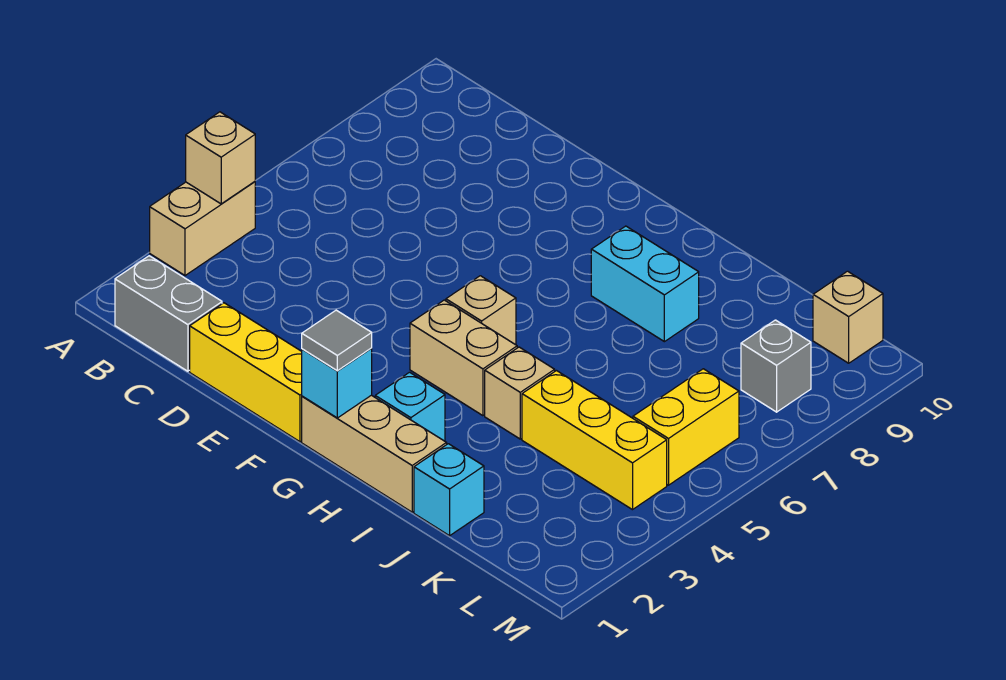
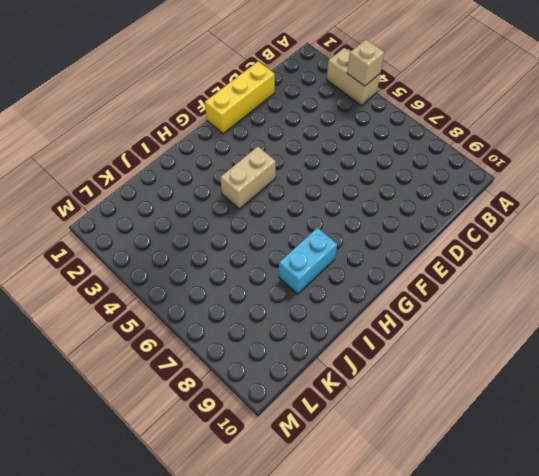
none -> grey 1x2 brick [115,256,222,371]
none -> tan 1x3 brick [302,395,447,512]
none -> tan 1x1 brick [446,276,516,345]

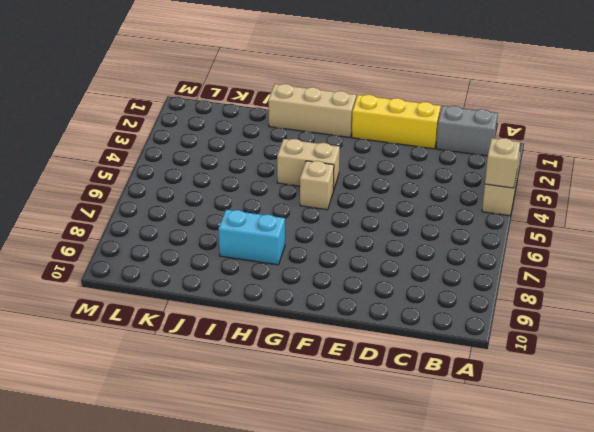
none -> cyan 1x1 brick [375,372,445,441]
none -> tan 1x1 brick [485,347,555,439]
none -> cyan 1x1 brick [414,444,484,536]

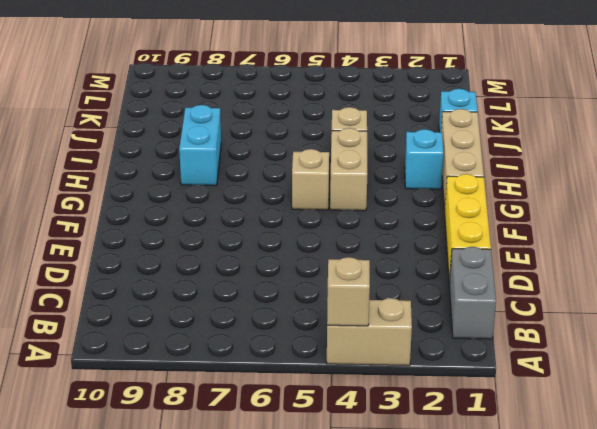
none -> yellow 1x3 brick [522,371,667,510]
none -> yellow 1x2 brick [633,369,739,485]
none -> grey 1x1 brick [741,320,811,412]

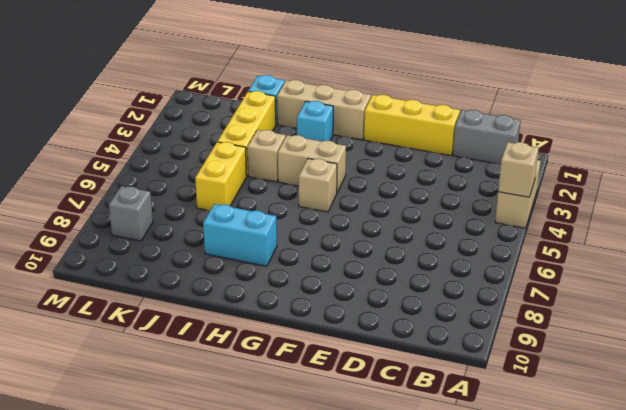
yellow 1x3 brick [218,91,276,176] -> yellow 1x3 brick turned to [522,371,667,510]
yellow 1x2 brick [195,142,247,211] -> yellow 1x2 brick moved to [633,369,739,485]
none -> tan 1x1 brick [813,271,883,363]
none -> cyan 1x1 brick [302,348,372,418]
none -> grey 1x1 tile [302,310,372,371]

